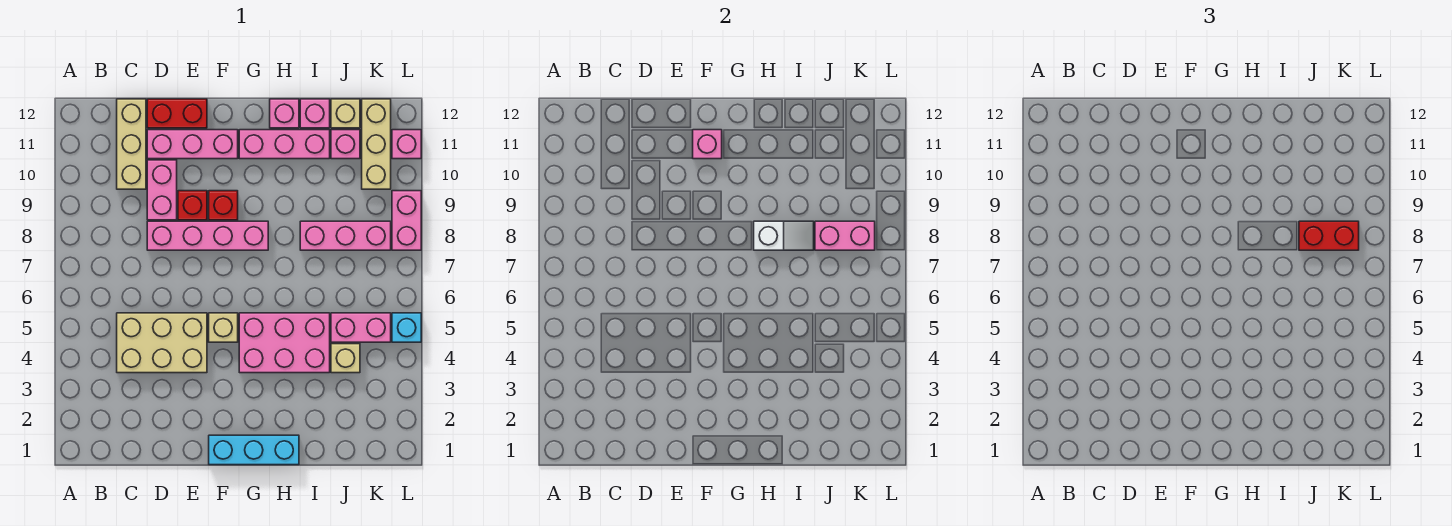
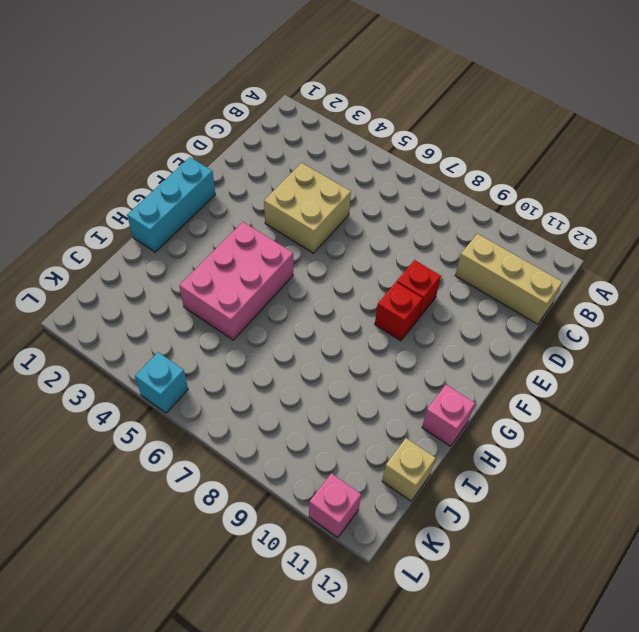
tan 2x2 brick [264,163,351,253] -> tan 2x3 brick [117,313,207,373]
none -> pink 1x4 brick [147,221,268,250]
none -> pink 1x2 brick [147,160,177,220]
none -> pink 1x3 brick [147,130,238,159]

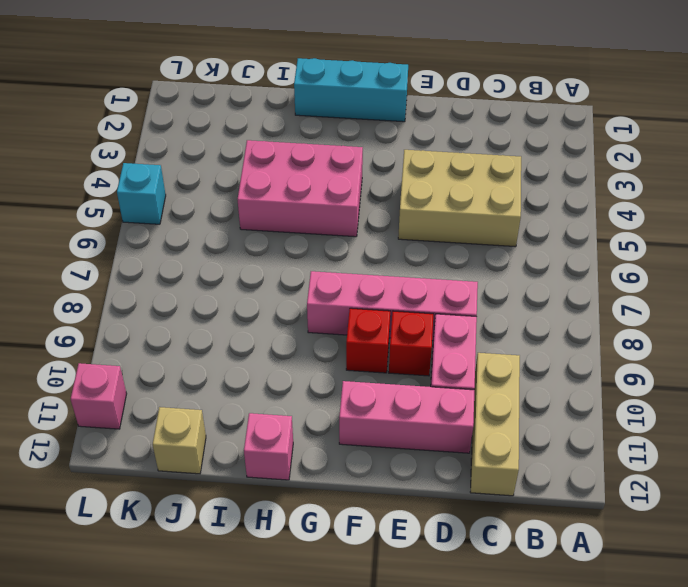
none -> red 1x2 brick [147,99,207,128]
none -> tan 1x1 brick [209,313,238,342]
none -> pink 1x3 brick [239,130,330,159]

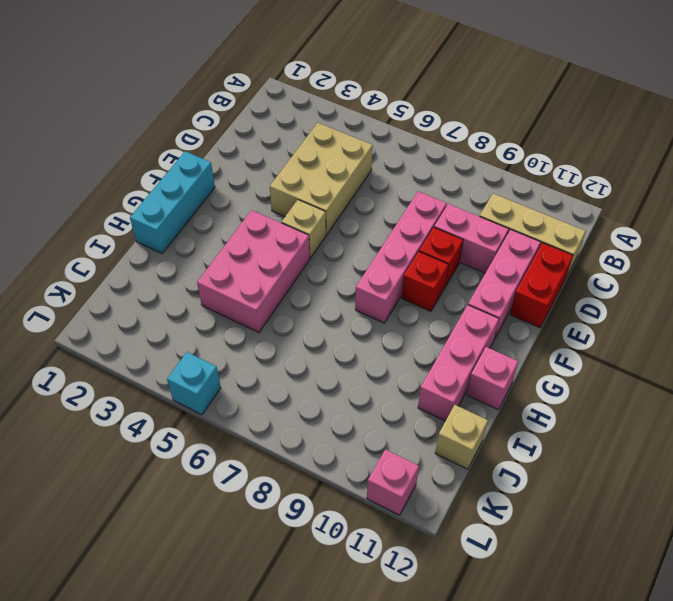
none -> pink 1x3 brick [300,221,391,250]
none -> pink 1x1 brick [300,99,330,128]
none -> tan 1x1 brick [331,344,360,373]

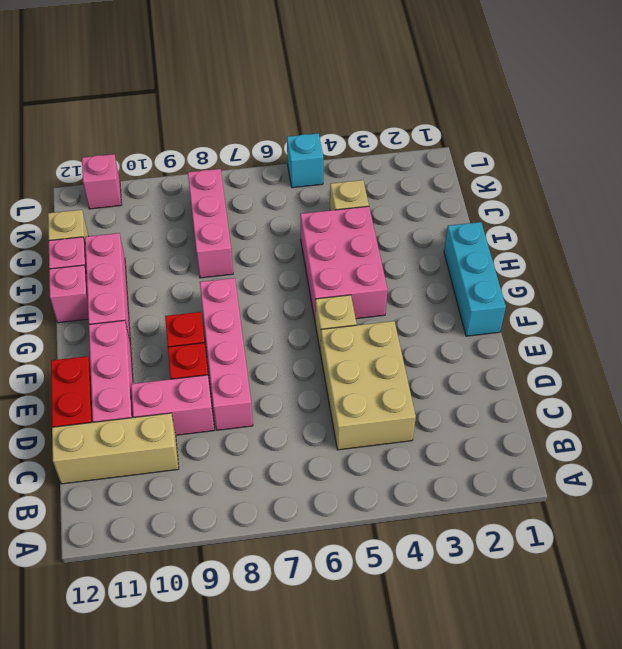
none -> pink 1x2 brick [331,313,391,342]
none -> pink 1x1 brick [331,130,360,159]
none -> tan 1x3 brick [362,99,391,189]

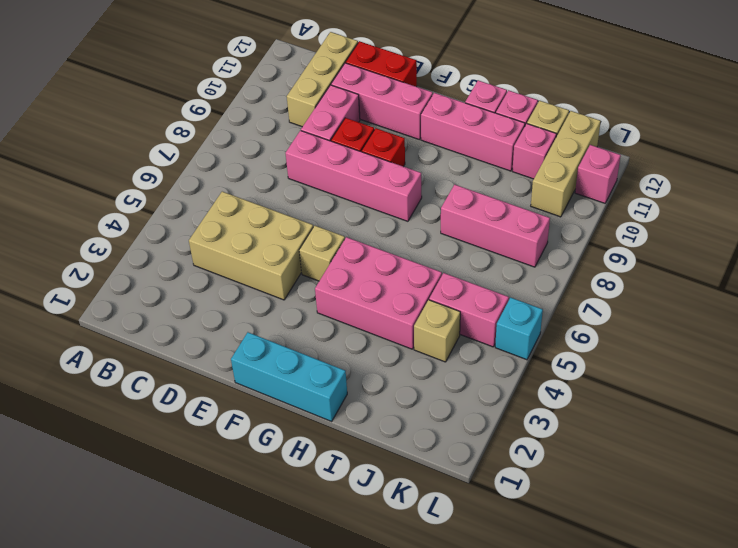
none -> pink 1x2 brick [392,191,421,250]
none -> pink 1x1 brick [693,130,722,159]
none -> white 1x2 slope [754,221,814,250]

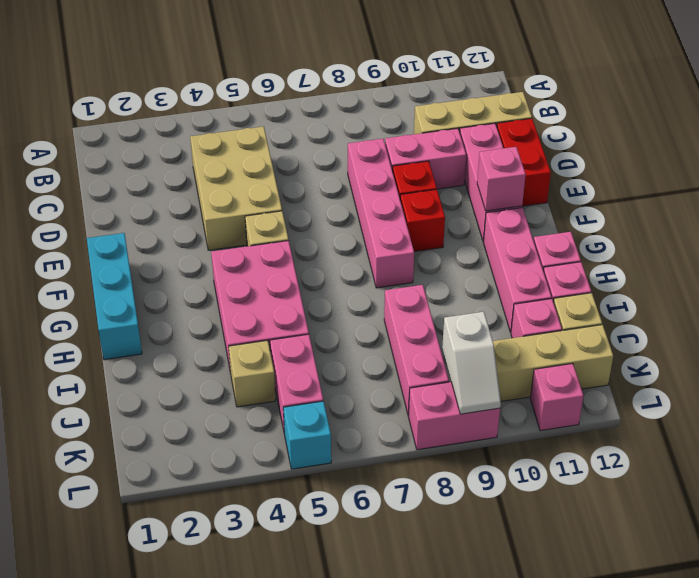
white 1x2 slope [442,312,501,414] -> white 1x2 slope moved to [754,221,814,250]
none -> pink 1x2 brick [815,221,875,250]
none -> red 1x2 brick [1299,221,1359,250]

